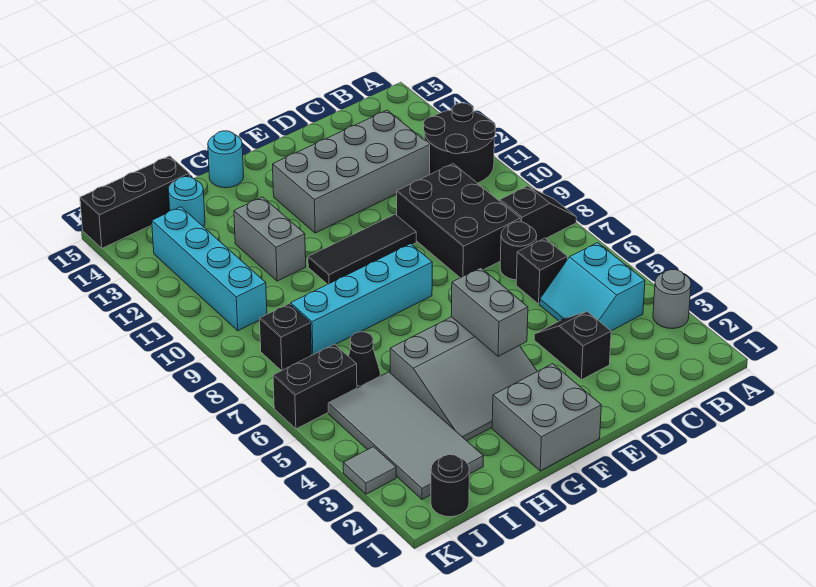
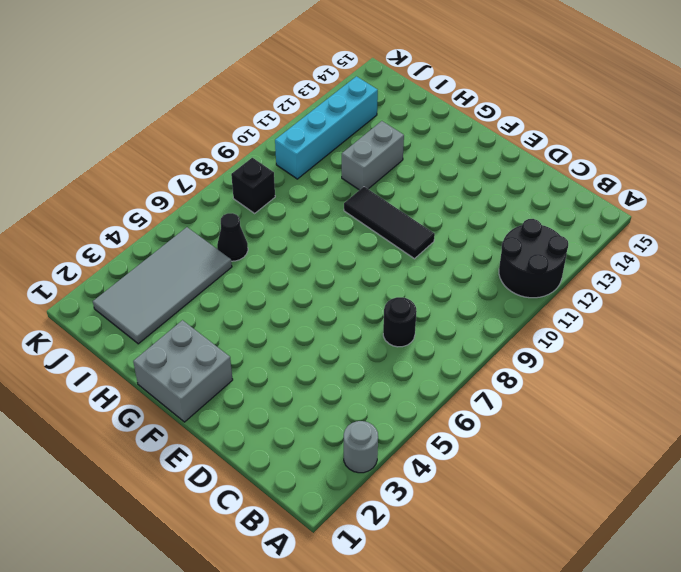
none -> black 1x2 slope [500,186,577,242]
none -> cyan 2x2 slope [540,243,645,331]
none -> black 1x1 brick [516,238,568,304]

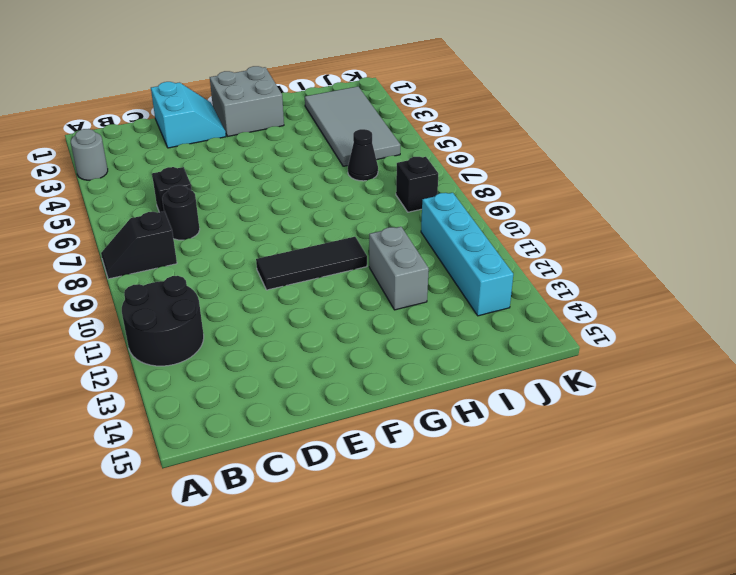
cyan 2x2 slope [151,82,226,148] -> cyan 2x2 slope moved to [540,243,645,331]
none -> black 2x3 brick [397,164,520,278]
none -> grey 2x4 brick [273,110,430,233]
none -> black 1x2 slope [534,312,611,380]

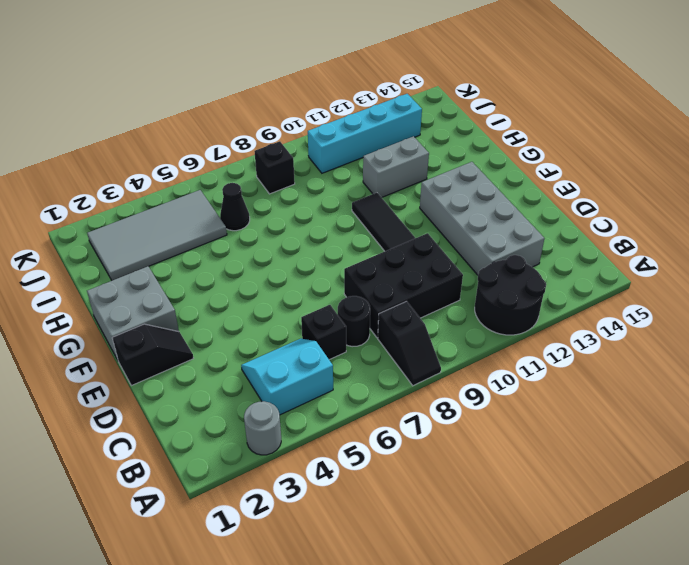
black 1x2 slope [112,324,194,386] -> black 1x2 slope moved to [534,312,611,380]
none -> grey 3x3 slope [390,317,537,441]
none -> cyan 1x4 brick [291,244,432,355]
none -> cyan 1x1 round brick [208,131,244,188]

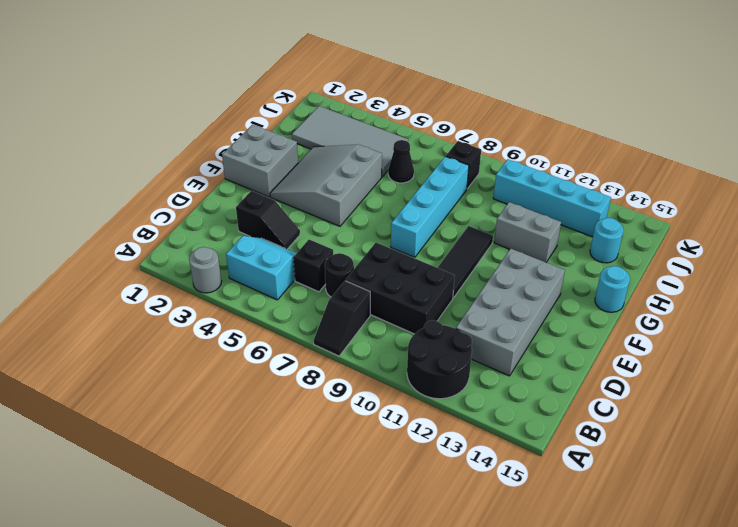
none -> black 1x3 brick [80,156,190,248]
none -> black 1x1 round brick [431,455,469,517]
none -> black 1x2 brick [273,344,357,429]

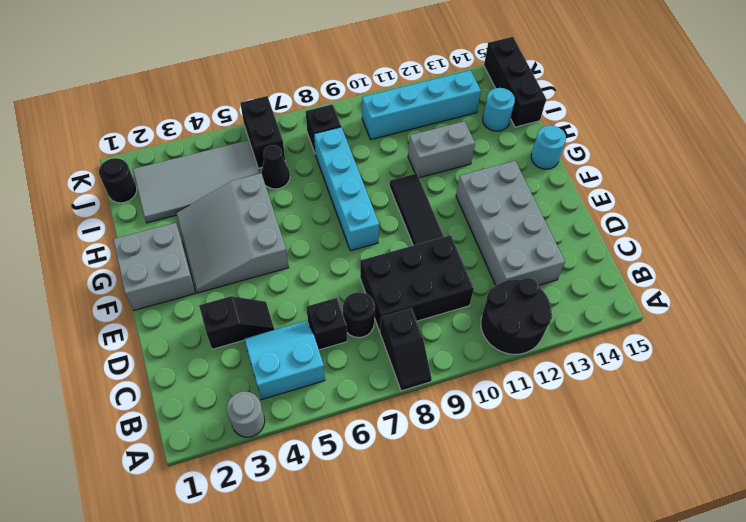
none -> grey 1x1 tile [343,447,396,494]
none -> grey 1x2 brick [451,268,528,356]

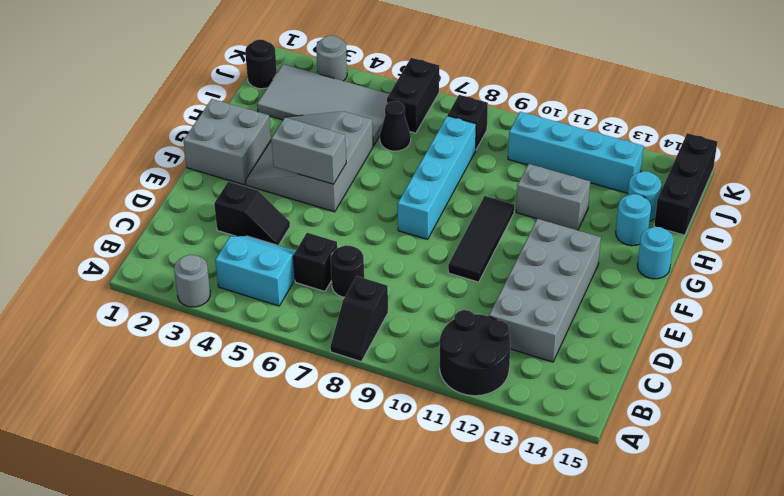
cyan 1x1 round brick [616,194,651,246] -> none
grey 1x1 round brick [316,36,347,81] -> grey 1x1 tile [343,447,396,494]
none -> black 2x3 brick [397,164,520,278]

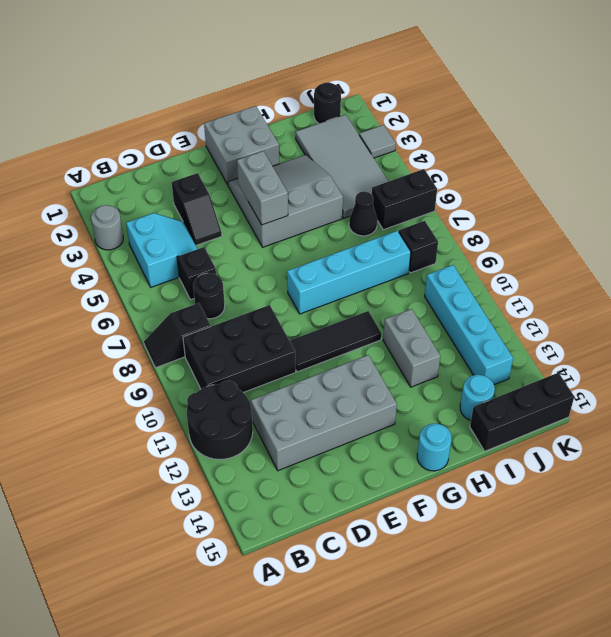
black 2x3 brick [183,305,296,392] -> black 2x3 brick turned to [397,164,520,278]

